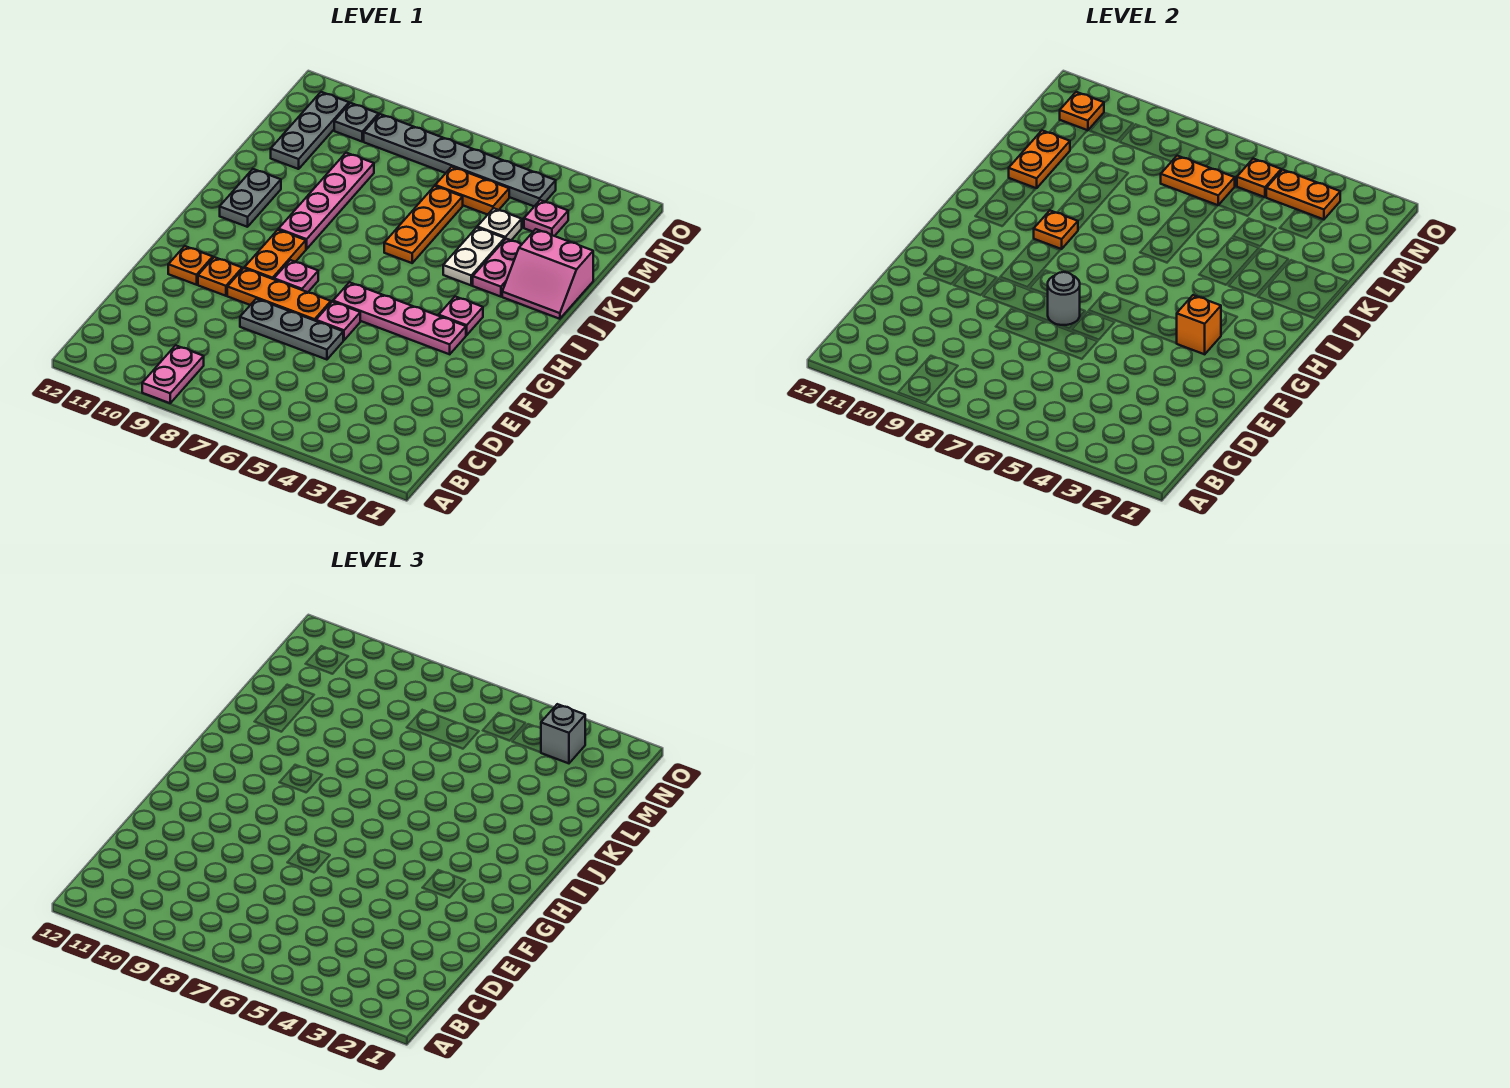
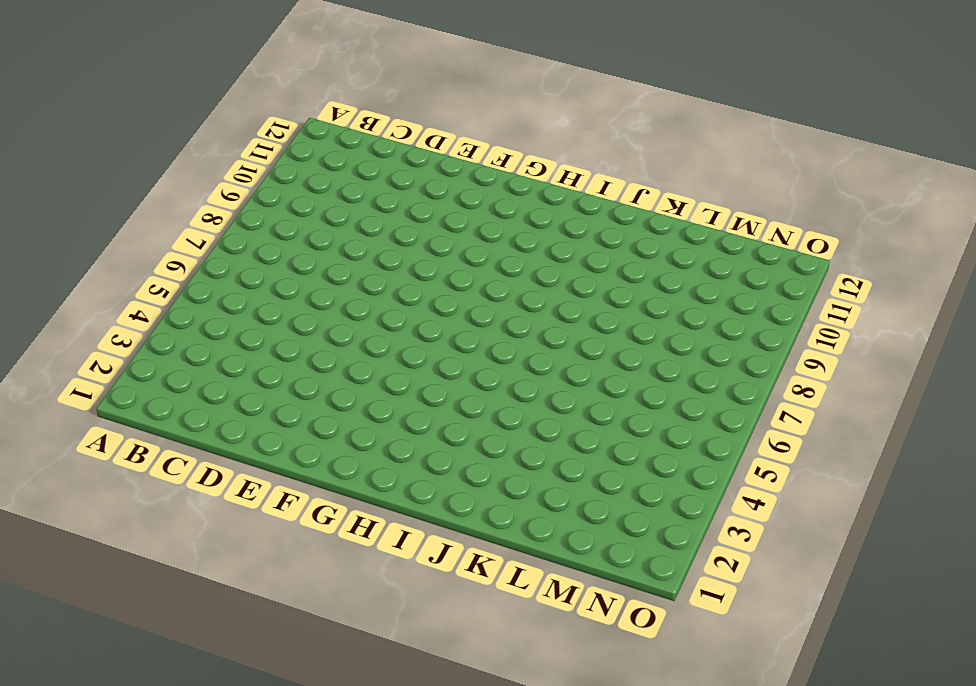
none -> pink 1x2 plate [142,345,204,403]
none -> grey 1x3 plate [240,299,343,360]
none -> pink 1x1 plate [316,302,360,340]
none -> orange 1x3 plate [227,268,331,321]

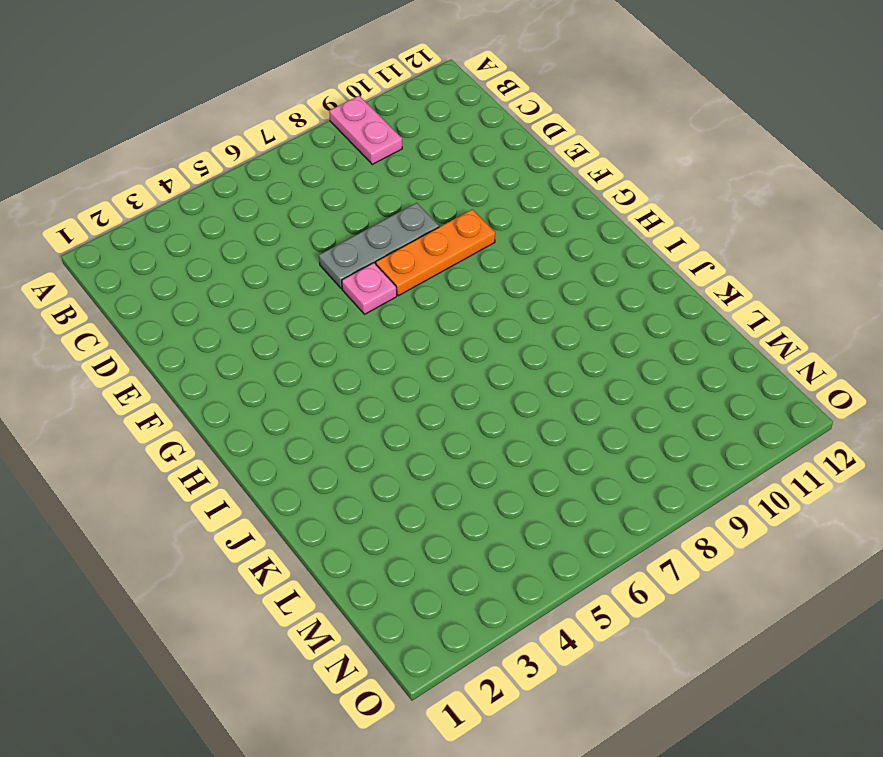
none -> orange 1x1 plate [198,257,242,296]
none -> orange 1x1 plate [168,246,213,285]
none -> pink 1x4 plate [333,282,466,354]
none -> pink 1x1 plate [274,260,318,292]

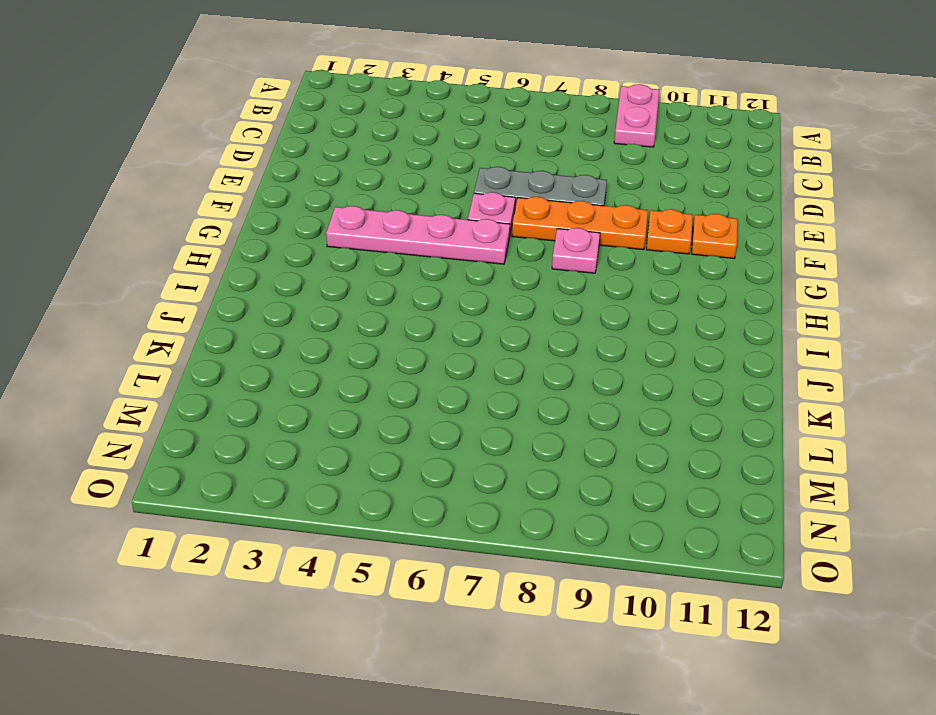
none -> orange 1x2 plate [245,230,306,279]
none -> pink 1x1 plate [439,297,483,335]
none -> pink 1x4 plate [279,153,374,249]
none -> grey 1x2 plate [220,169,281,227]

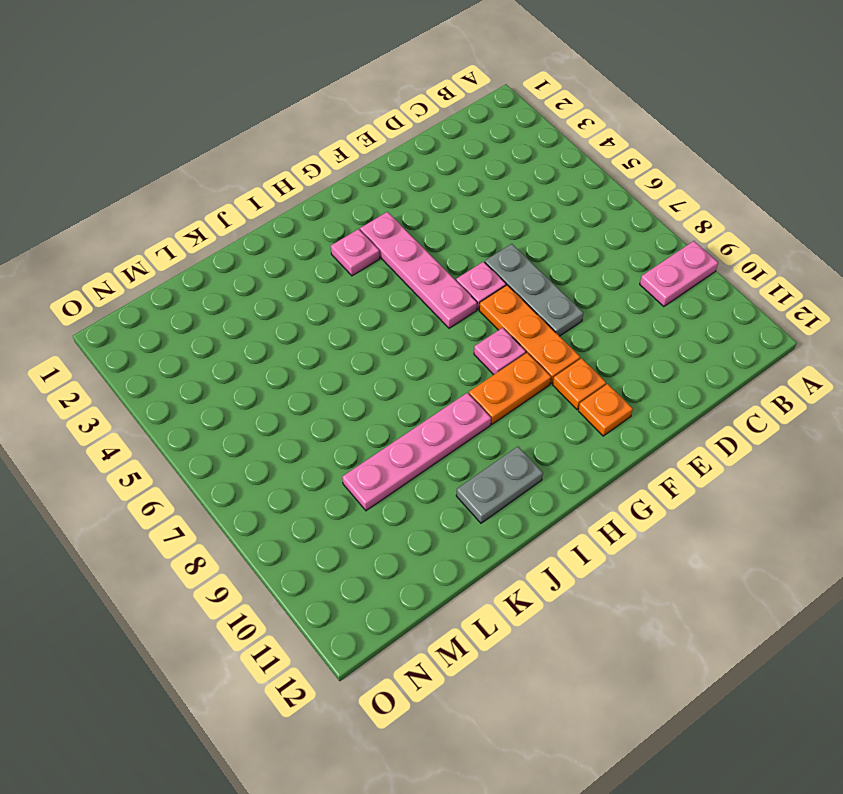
none -> pink 2x2 slope [502,229,593,319]
none -> pink 1x2 plate [473,239,522,297]
none -> white 1x2 plate [443,228,505,285]
none -> orange 1x3 plate [384,186,463,263]

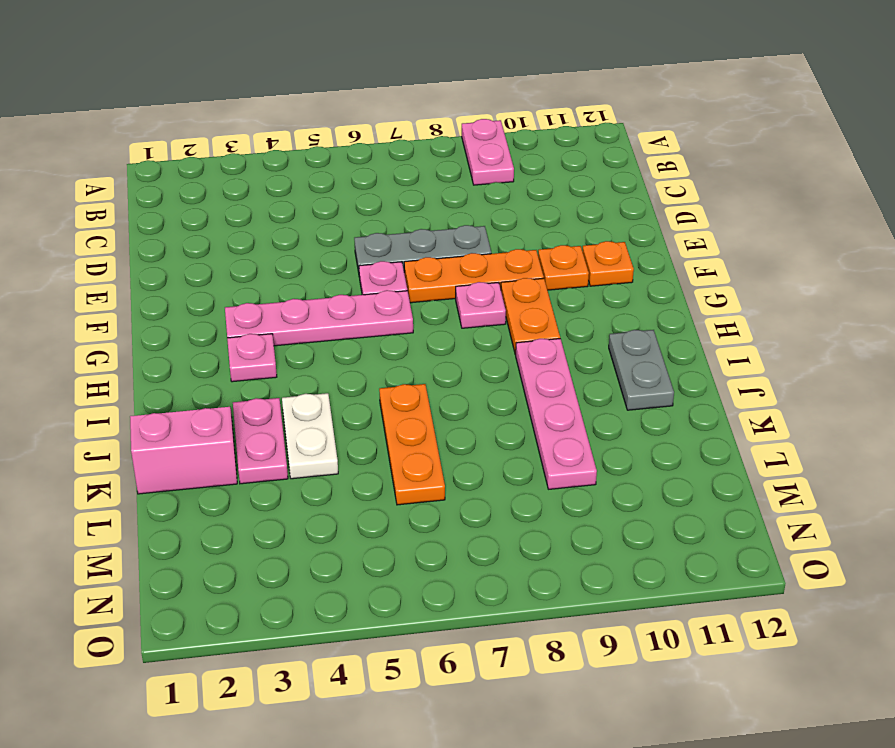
none -> white 1x1 plate [477,208,522,240]
none -> grey 1x3 plate [271,92,349,169]
none -> pink 1x1 plate [524,200,568,236]
none -> orange 1x2 plate [435,167,509,215]

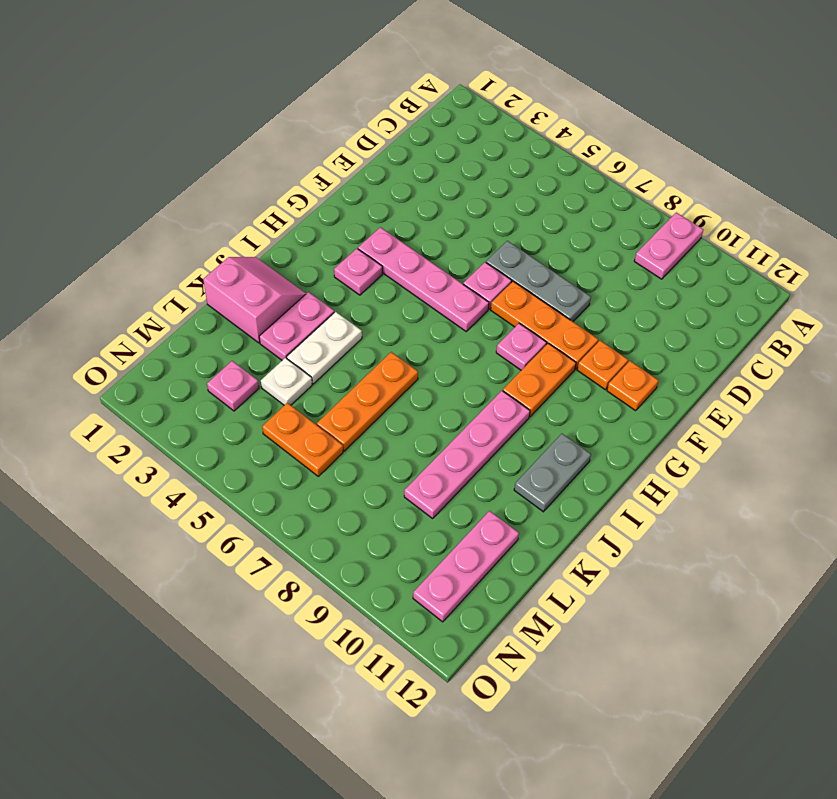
pink 1x3 plate [413,511,519,622] -> grey 1x3 plate [271,92,349,169]
none -> grey 1x6 plate [364,114,556,206]
none -> grey 1x1 plate [334,103,379,141]
none -> grey 1x1 round brick [1048,272,1080,325]
none -> orange 1x1 brick [1177,295,1221,354]

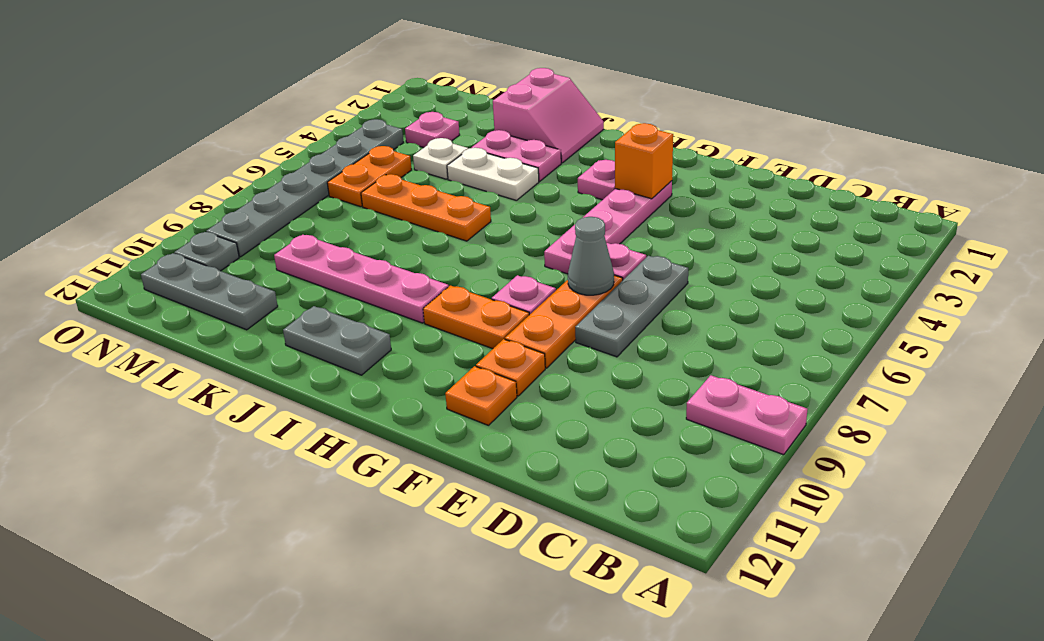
grey 1x1 cone [568,217,614,295] -> grey 1x1 round brick [1048,272,1080,325]
none -> orange 1x1 plate [1034,211,1078,249]
none -> orange 1x2 plate [1009,130,1070,188]
none -> orange 1x2 plate [1161,156,1235,205]
none -> orange 1x2 plate [1266,170,1340,219]

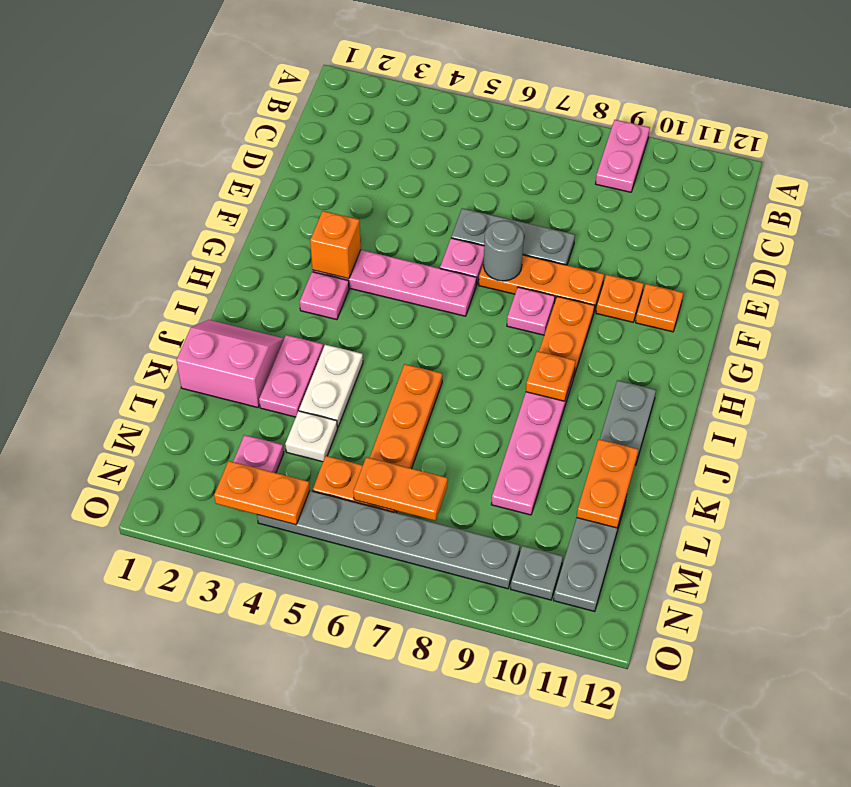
none -> orange 1x1 plate [1237,159,1281,197]
none -> orange 1x1 plate [1060,92,1104,131]
none -> grey 1x1 brick [541,704,585,763]

